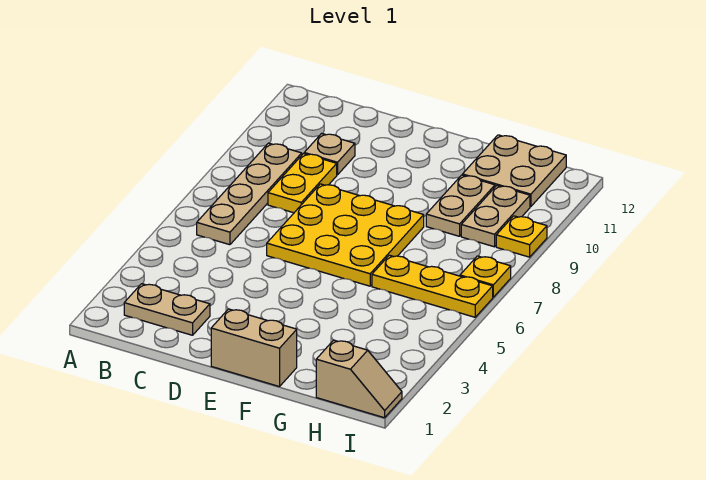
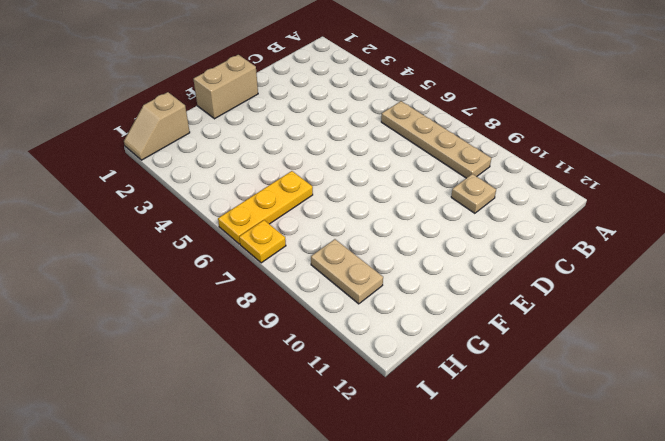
none -> tan 1x2 plate [124,284,210,335]
none -> yellow 1x2 plate [268,154,337,213]
none -> yellow 3x3 plate [267,184,424,286]

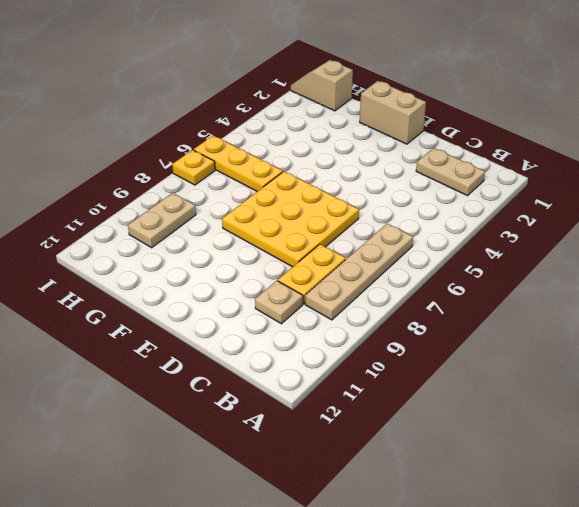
none -> tan 1x2 plate [426,175,495,236]
none -> tan 2x2 plate [463,135,566,207]
none -> yellow 1x1 plate [496,216,547,257]

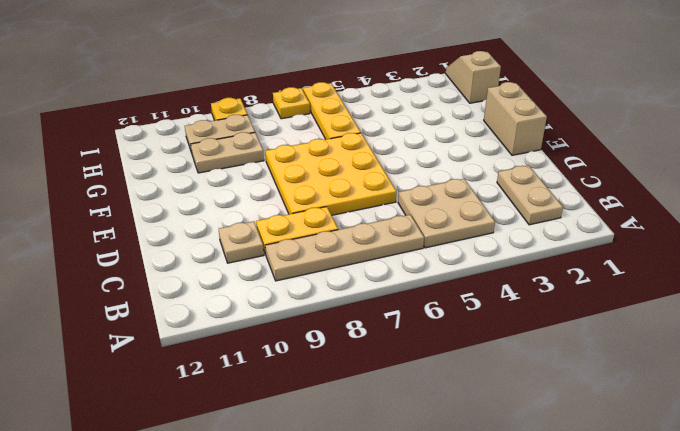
tan 2x2 plate [398,179,495,248] -> tan 2x2 plate moved to [463,135,566,207]

